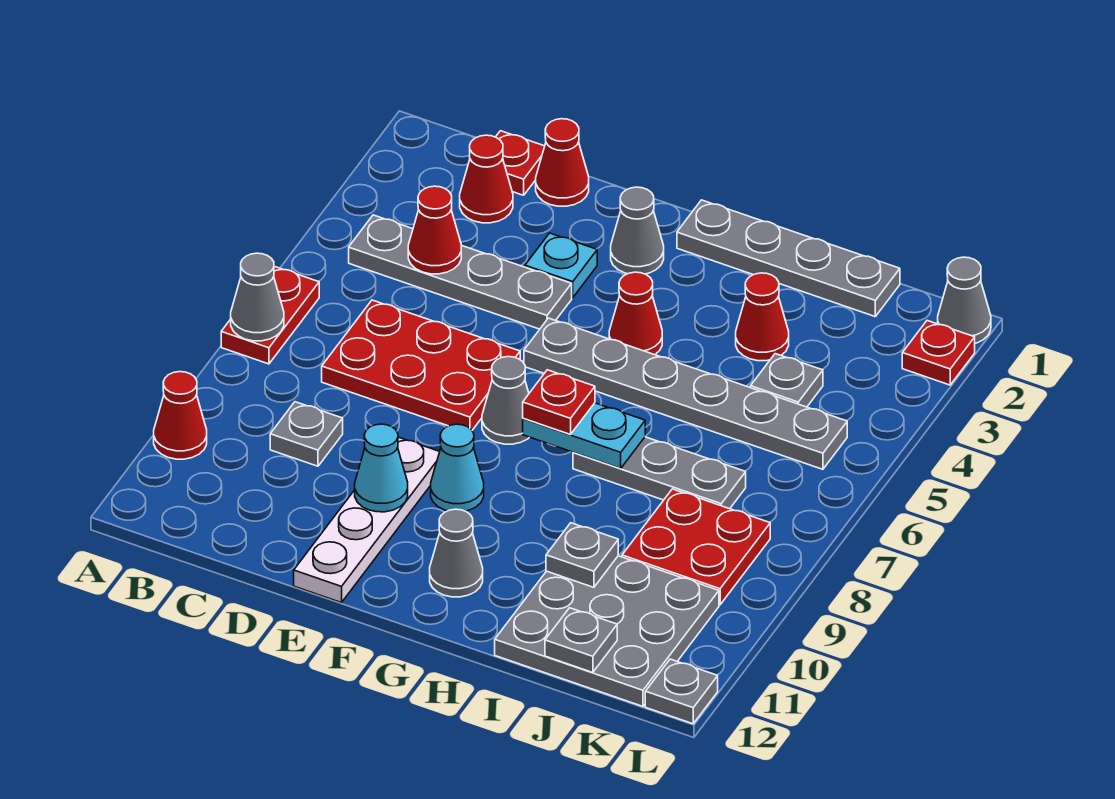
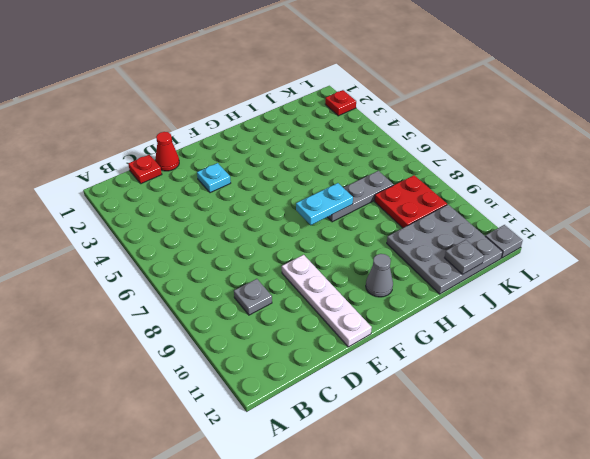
none -> red 1x2 plate [221,266,319,364]
none -> red 1x1 cone [154,372,207,459]
none -> grey 1x4 plate [349,215,572,329]
none -> red 1x1 cone [460,135,513,223]

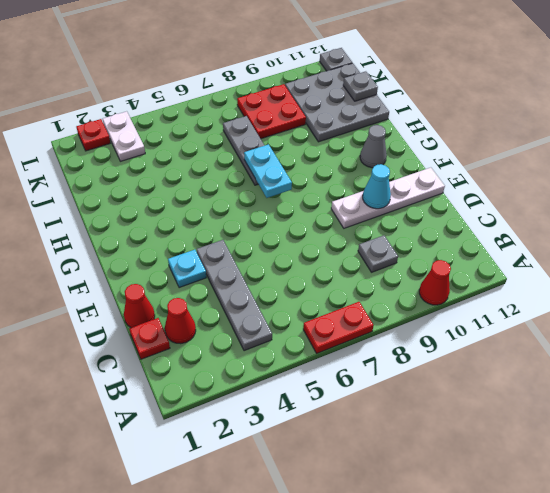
white 1x2 plate [103,111,145,161] -> none
none -> red 2x3 plate [322,300,520,430]
none -> grey 1x1 cone [611,187,664,274]
none -> grey 1x6 plate [524,318,847,469]
none -> grey 1x1 cone [482,357,529,444]

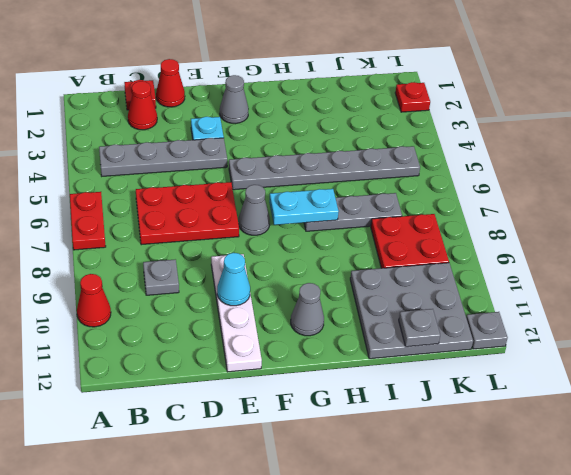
none -> cyan 1x1 cone [431,424,484,511]
none -> grey 1x4 plate [677,200,900,316]
none -> red 1x1 cone [609,272,662,355]
none -> red 1x1 cone [736,273,789,361]

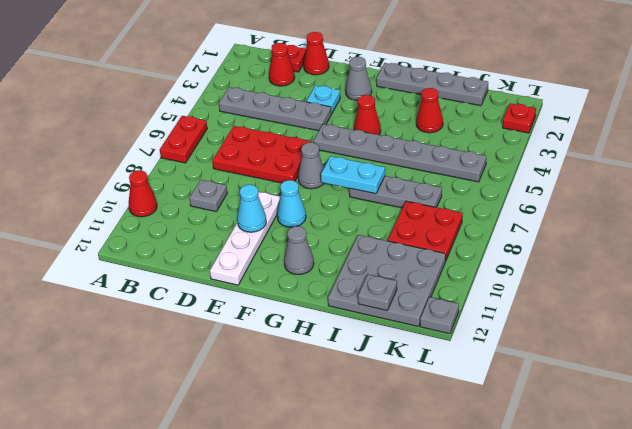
none -> grey 1x1 plate [751,354,823,407]
none -> grey 1x1 cone [938,257,991,343]
none -> grey 1x1 cone [231,253,284,341]
none -> red 1x1 cone [408,186,461,274]

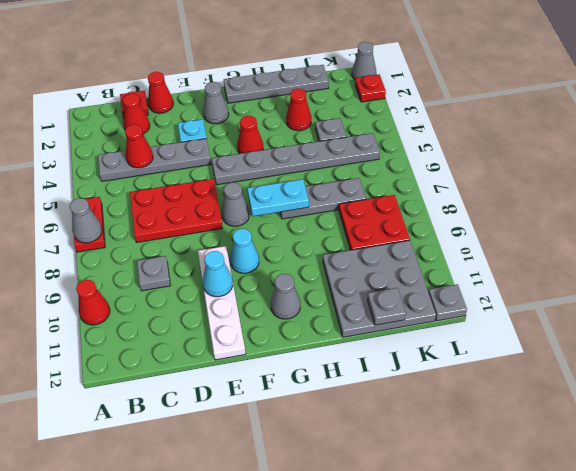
none -> grey 1x1 plate [546,523,618,587]
none -> red 1x1 plate [523,370,595,435]

